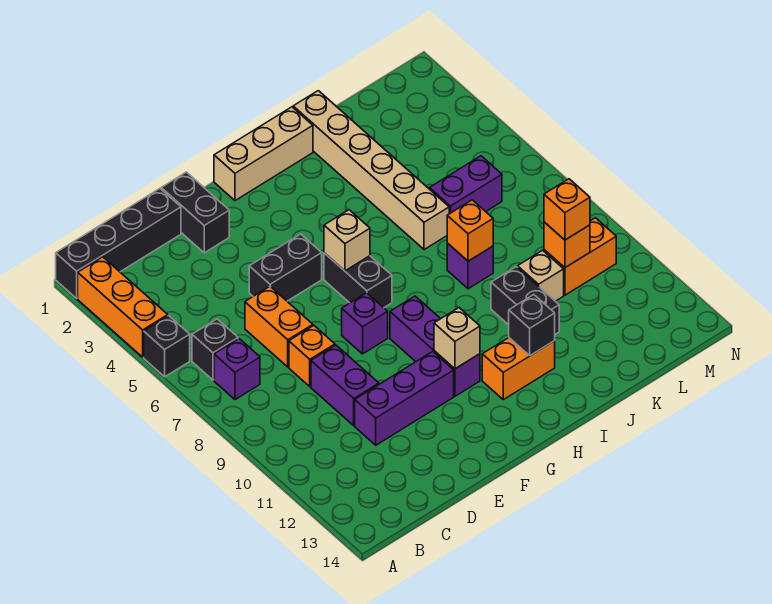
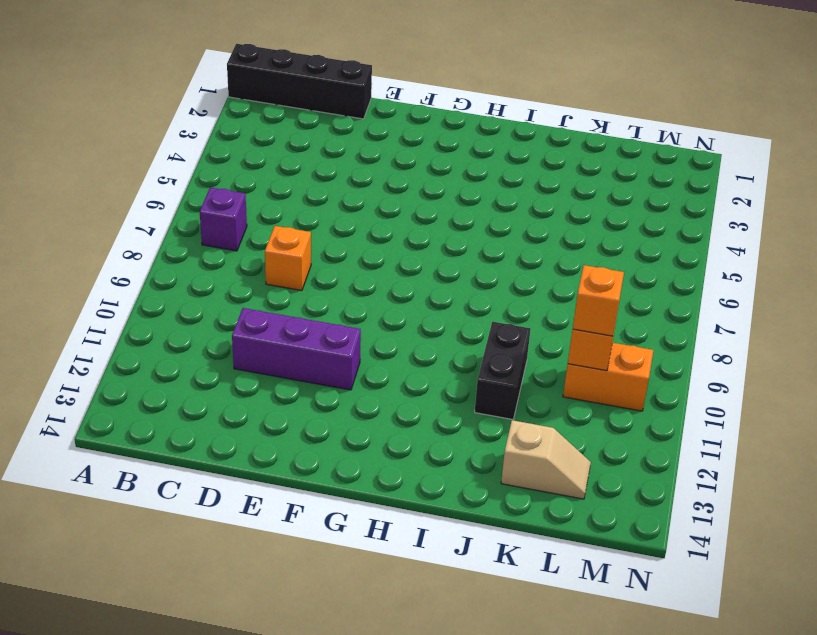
tan 1x2 slope [501,420,591,499] -> none
none -> orange 1x3 brick [78,257,168,357]
none -> black 1x1 brick [144,316,190,377]
none -> black 1x1 brick [192,319,238,380]

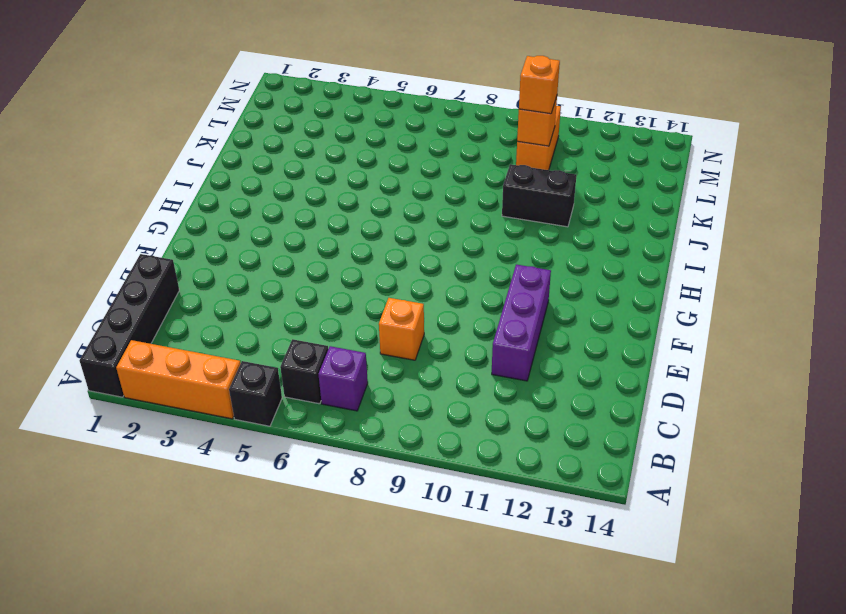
none -> orange 1x2 brick [245,286,313,367]
none -> purple 1x2 brick [311,345,379,426]
none -> black 1x2 brick [161,172,229,253]

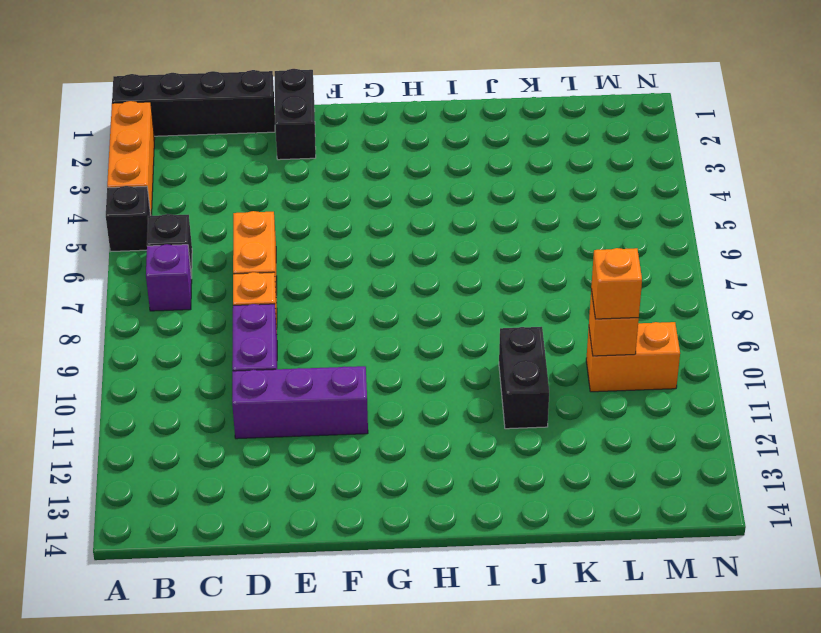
none -> black 1x2 brick [249,234,322,301]
none -> purple 1x1 brick [342,293,388,354]
none -> tan 1x3 brick [214,107,313,201]

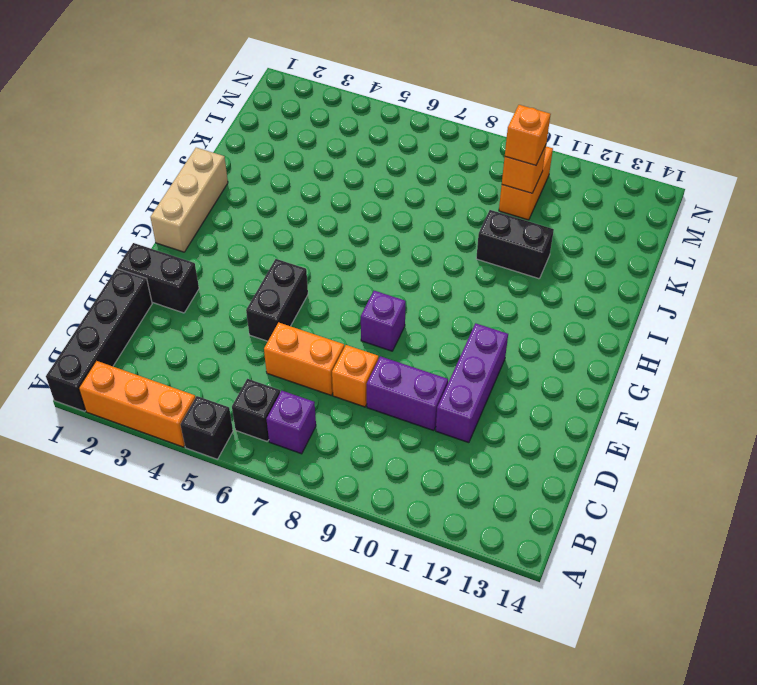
none -> black 1x2 brick [324,253,392,308]
none -> purple 1x3 brick [390,296,480,396]
none -> orange 1x2 brick [482,338,555,400]

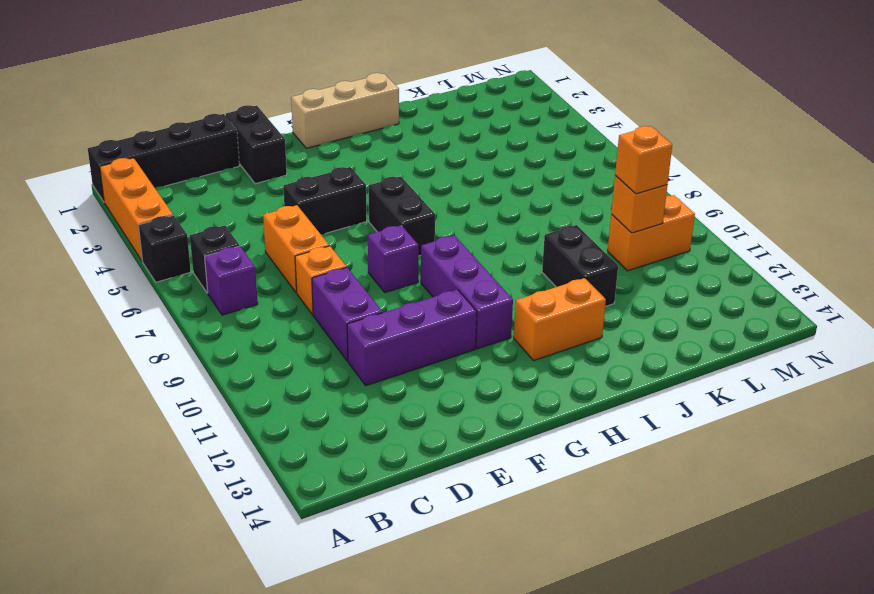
none -> tan 1x6 brick [293,91,449,250]
none -> purple 1x1 brick [447,243,493,289]
none -> purple 1x2 brick [430,156,502,214]

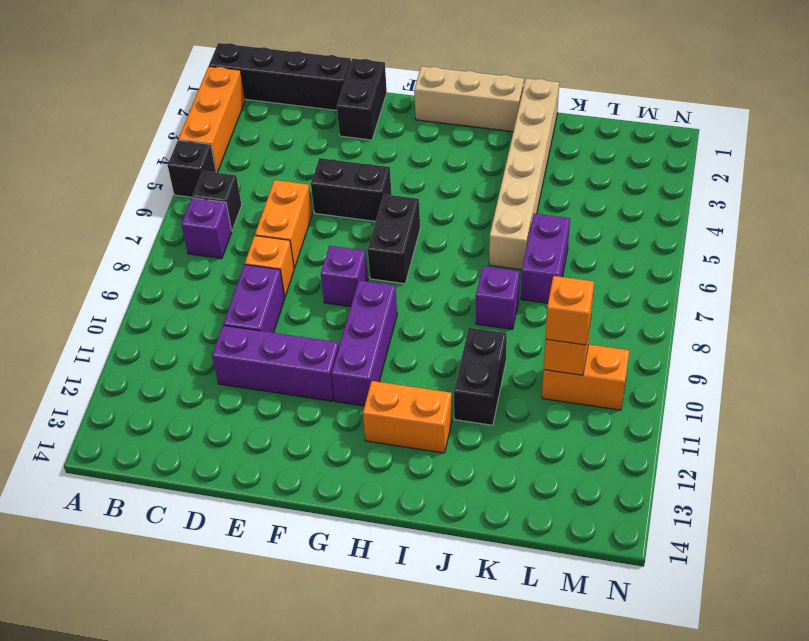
purple 1x2 brick [521,214,570,303] -> purple 1x2 brick turned to [430,156,502,214]
none -> tan 1x1 brick [518,250,564,301]
none -> tan 1x1 brick [324,210,370,271]
none -> tan 1x1 brick [434,308,480,369]

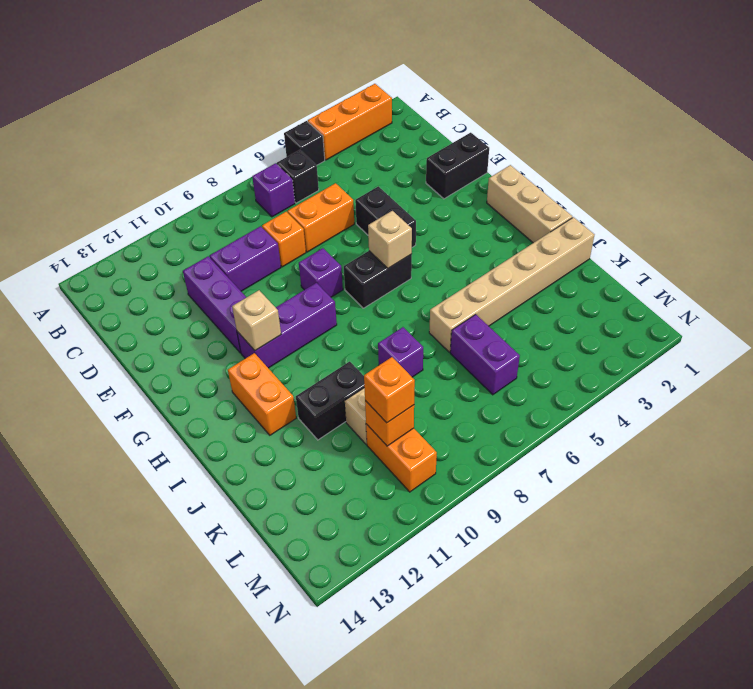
none -> black 1x4 brick [56,189,181,298]
none -> black 1x1 brick [509,295,555,356]
none -> orange 1x1 brick [447,200,493,261]

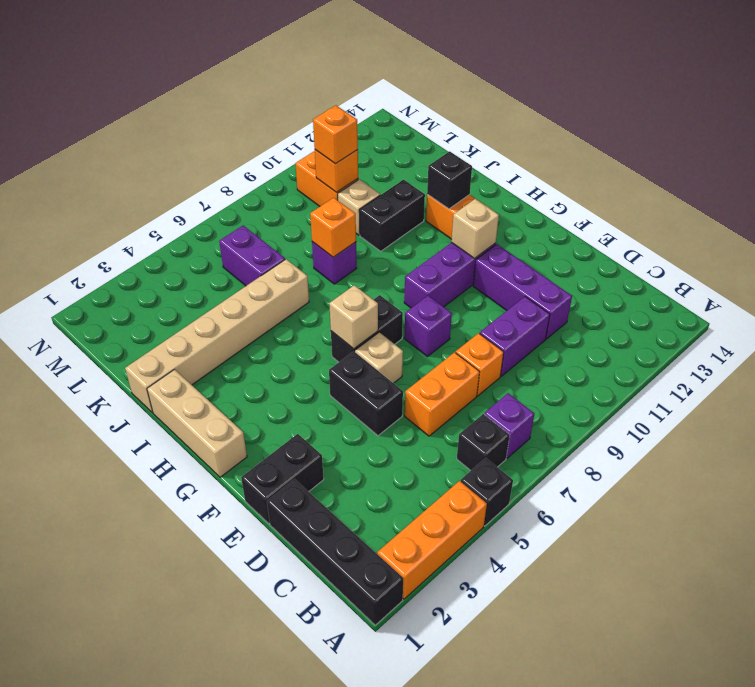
tan 1x1 brick [355,332,403,383] -> none

